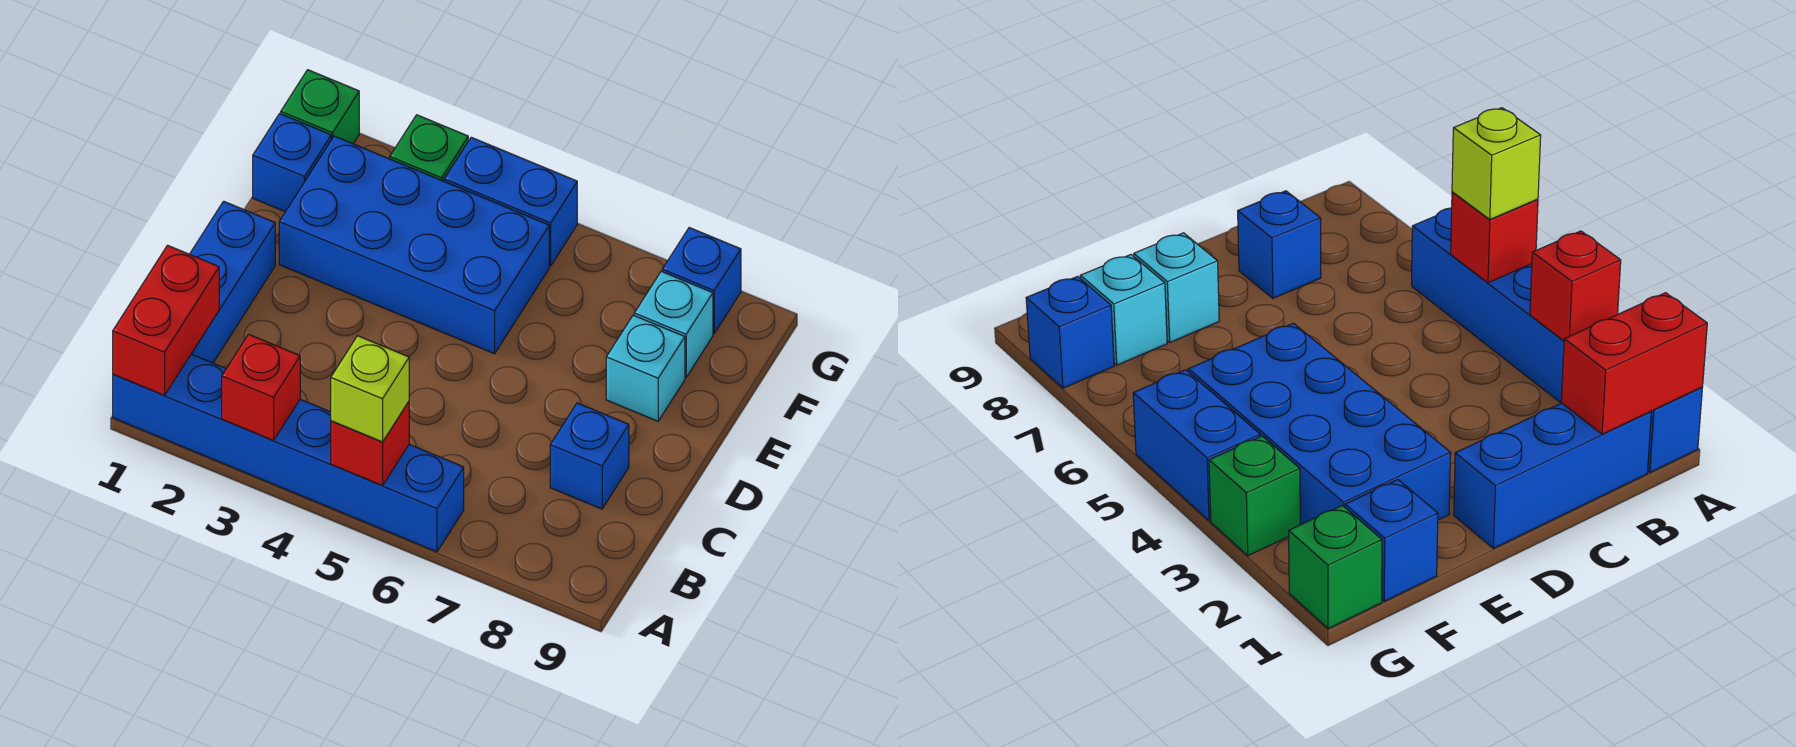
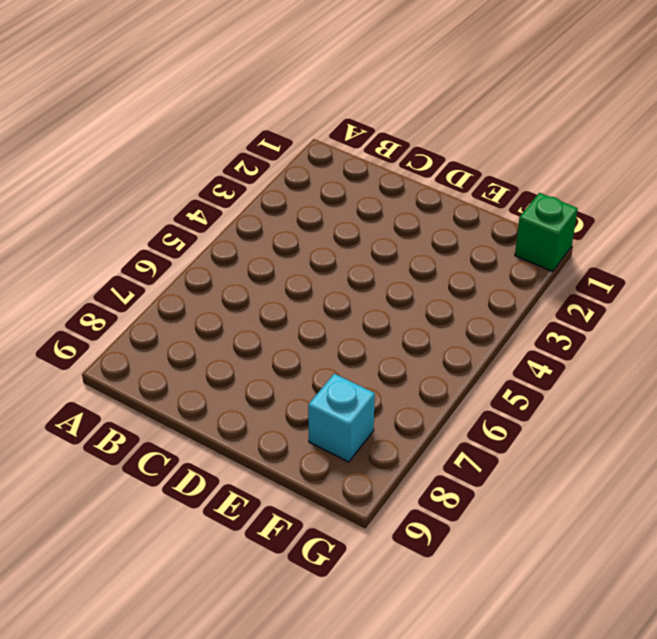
none -> blue 1x6 brick [113,354,464,552]
none -> blue 1x3 brick [190,201,275,363]
none -> blue 1x1 brick [550,403,629,509]

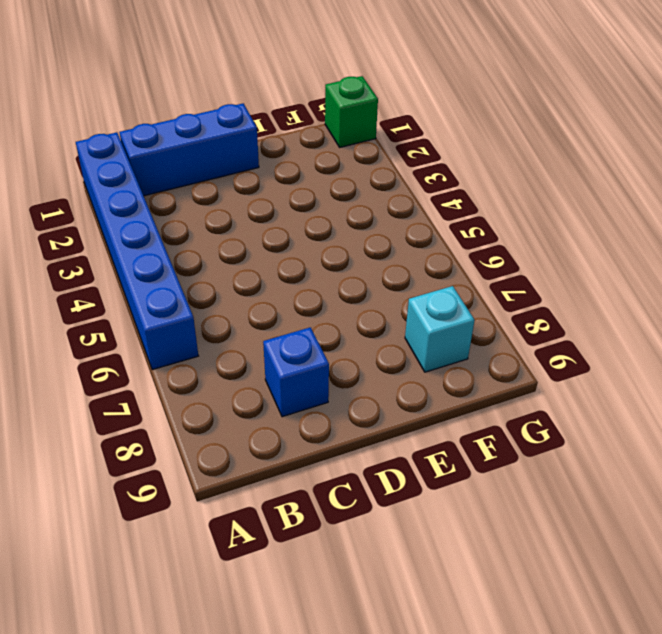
none -> blue 2x4 brick [279,136,549,354]
none -> cyan 1x1 brick [606,315,685,421]
none -> blue 1x1 brick [253,114,331,212]

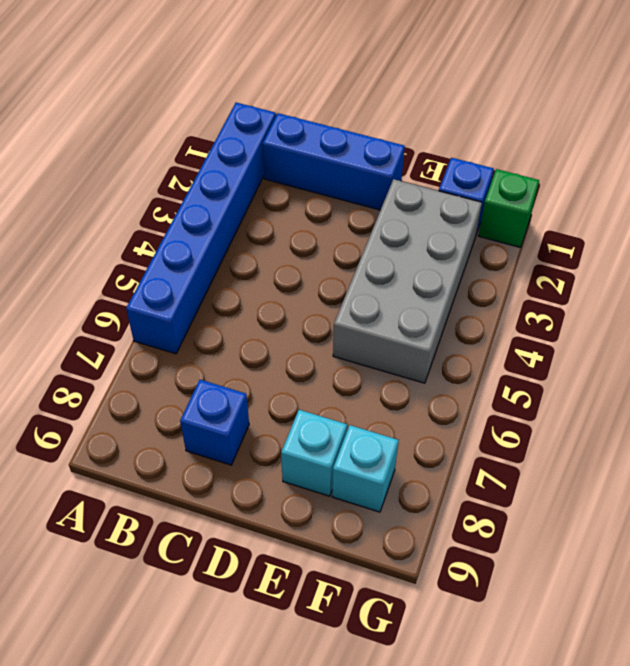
grey 2x4 brick [333,179,482,383] -> blue 2x4 brick [279,136,549,354]
none -> green 1x1 brick [390,115,468,181]
none -> blue 1x2 brick [444,137,577,266]
none -> blue 1x1 brick [662,228,741,334]

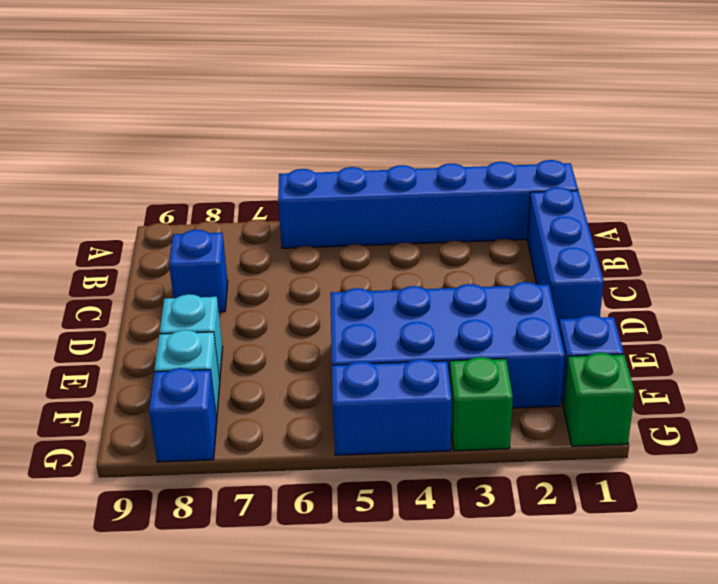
none -> red 1x2 brick [113,245,219,395]
none -> red 1x1 brick [222,334,300,440]
none -> red 1x1 brick [331,402,409,486]

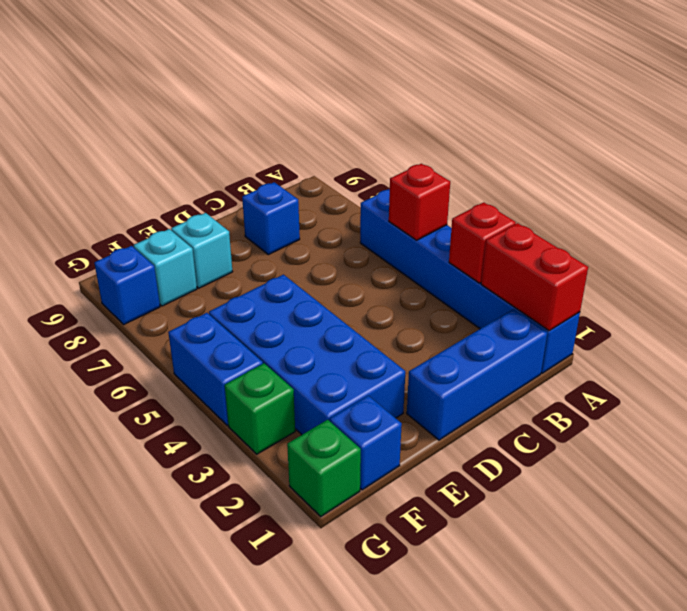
red 1x2 brick [481,223,588,331] -> red 1x2 brick turned to [113,245,219,395]
none -> lime 1x1 brick [331,336,409,442]

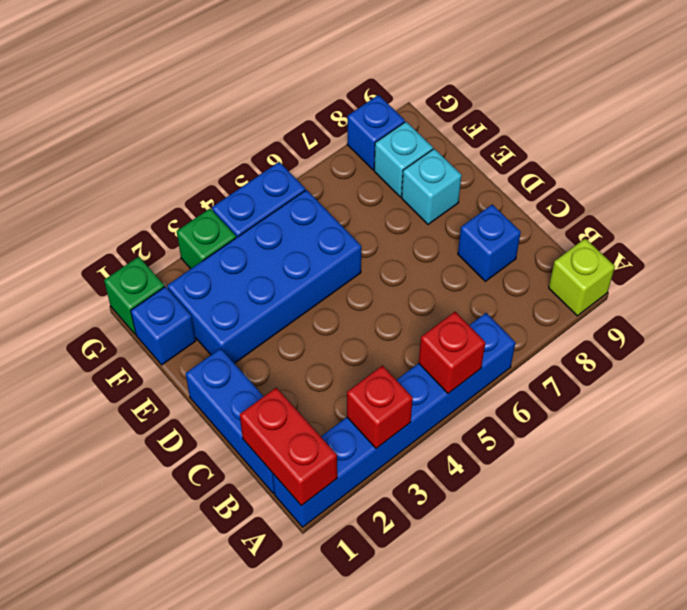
lime 1x1 brick [549,238,615,316] -> lime 1x1 brick moved to [331,336,409,442]

